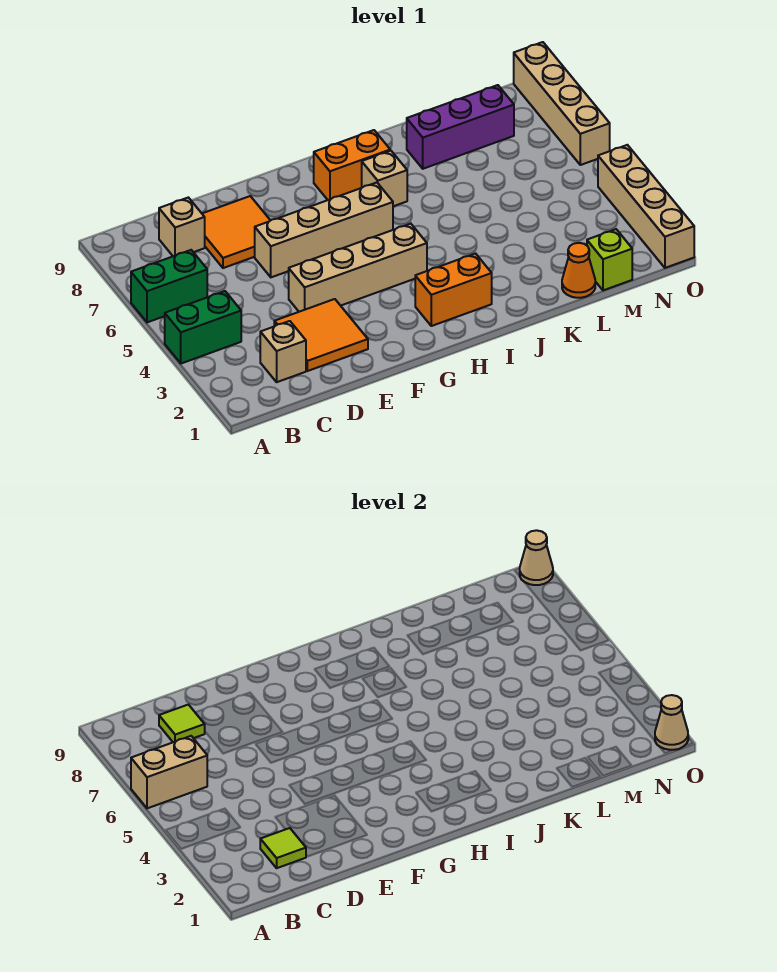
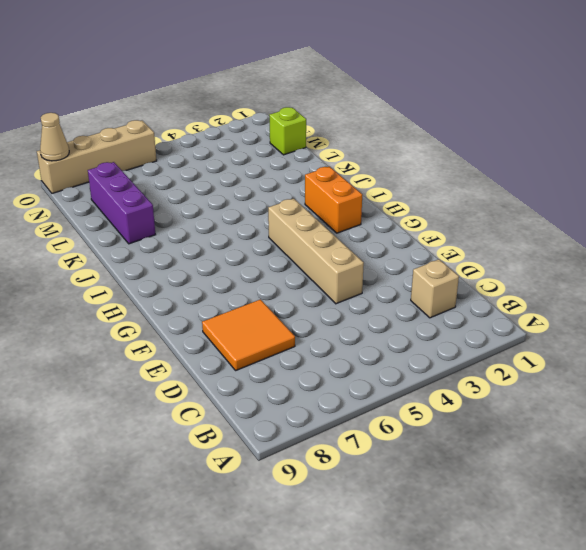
none -> green 1x2 brick [165,291,241,363]
none -> green 1x2 brick [131,250,207,322]
none -> tan 1x1 brick [159,197,205,256]

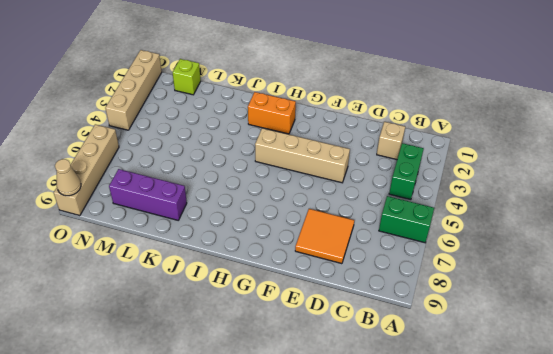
green 1x2 brick [389,143,424,200] -> green 1x2 brick turned to [165,291,241,363]
none -> tan 1x1 brick [159,197,205,256]
none -> orange 2x2 tile [274,299,368,371]
none -> tan 1x4 brick [255,183,393,277]

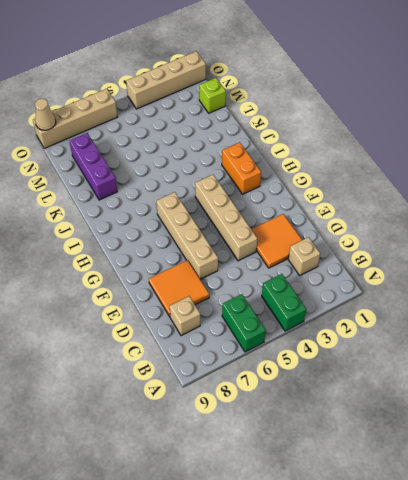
none -> orange 1x2 brick [314,130,390,200]
none -> tan 1x1 brick [362,151,407,206]
none -> orange 1x1 cone [562,243,595,298]

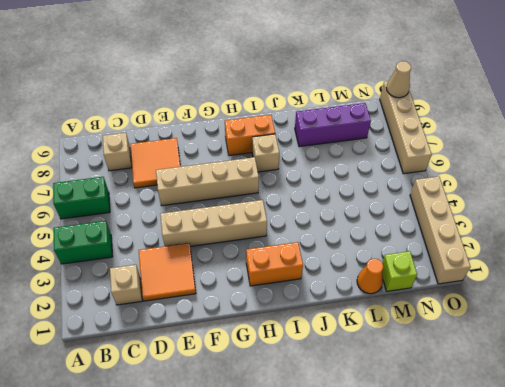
none -> tan 1x2 brick [131,736,207,808]
none -> lime 1x1 tile [260,828,306,868]
none -> lime 1x1 tile [159,705,205,742]

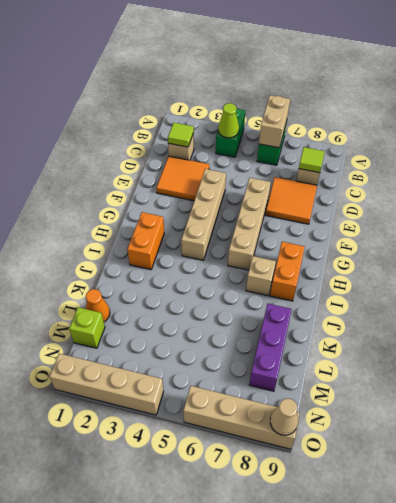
lime 1x1 cone [218,103,239,138] -> none
none -> tan 1x1 cone [655,695,688,750]

